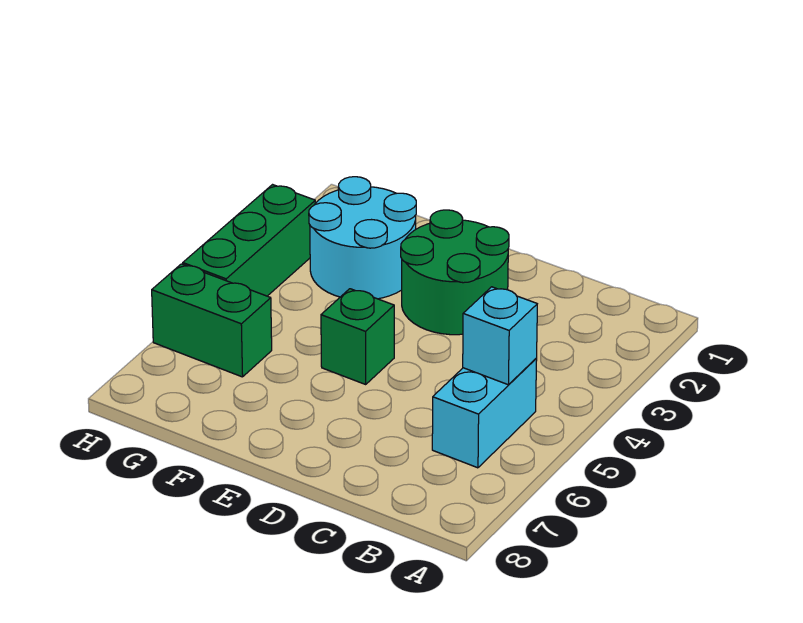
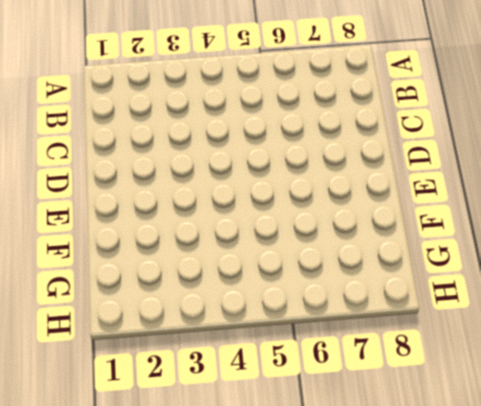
none -> cyan 1x2 brick [432,359,537,468]
none -> green 2x2 round brick [401,210,509,335]

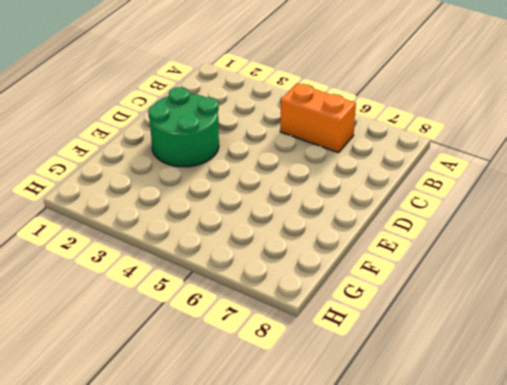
orange 1x2 brick [280,83,356,153] -> cyan 1x2 brick [432,359,537,468]
none -> green 1x1 brick [321,289,394,384]
none -> cyan 2x2 round brick [309,177,416,299]

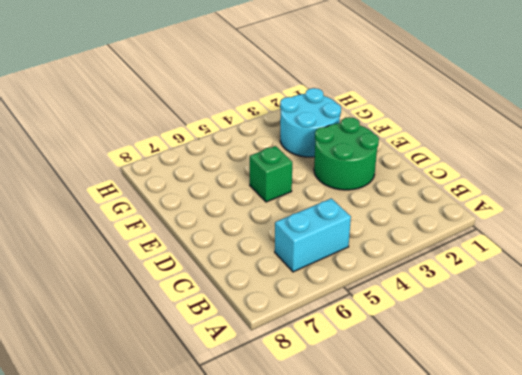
none -> green 1x2 brick [152,264,272,377]
none -> green 1x3 brick [183,185,315,296]

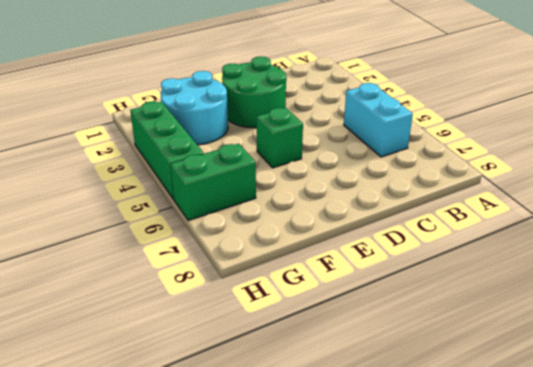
none -> cyan 1x1 brick [463,287,537,385]

